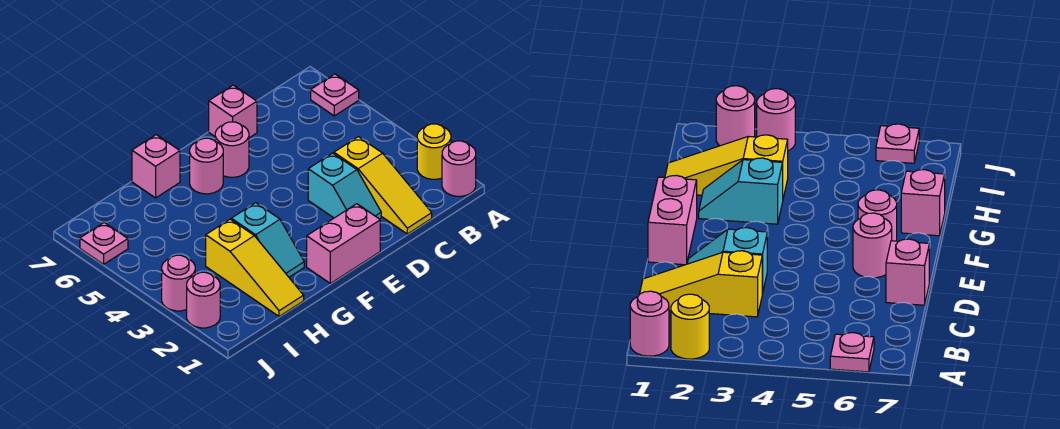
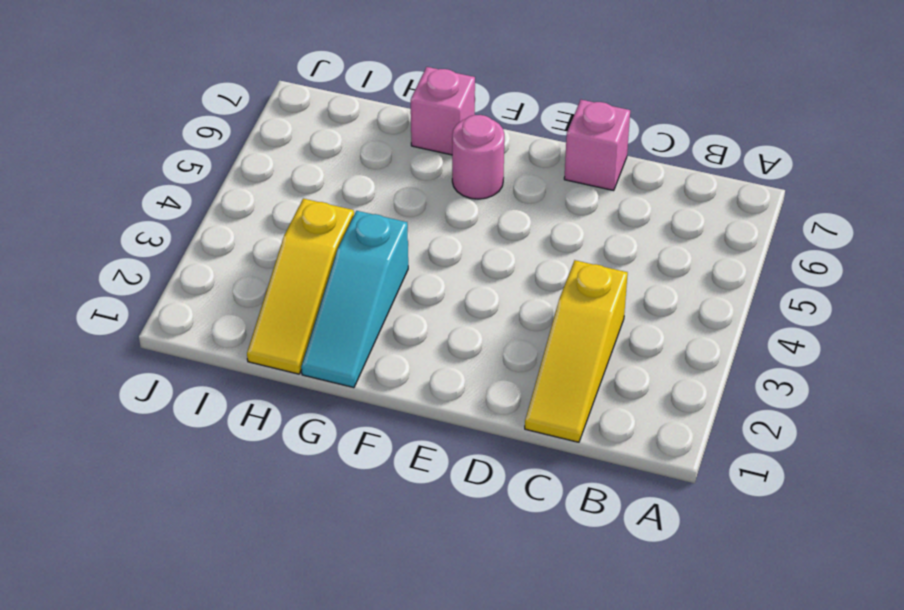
cyan 1x3 slope [301,211,408,388] -> cyan 1x2 slope [231,203,304,277]
none -> pink 1x1 round brick [442,141,476,196]
none -> yellow 1x1 round brick [417,124,451,179]
none -> pink 1x1 plate [311,74,359,116]

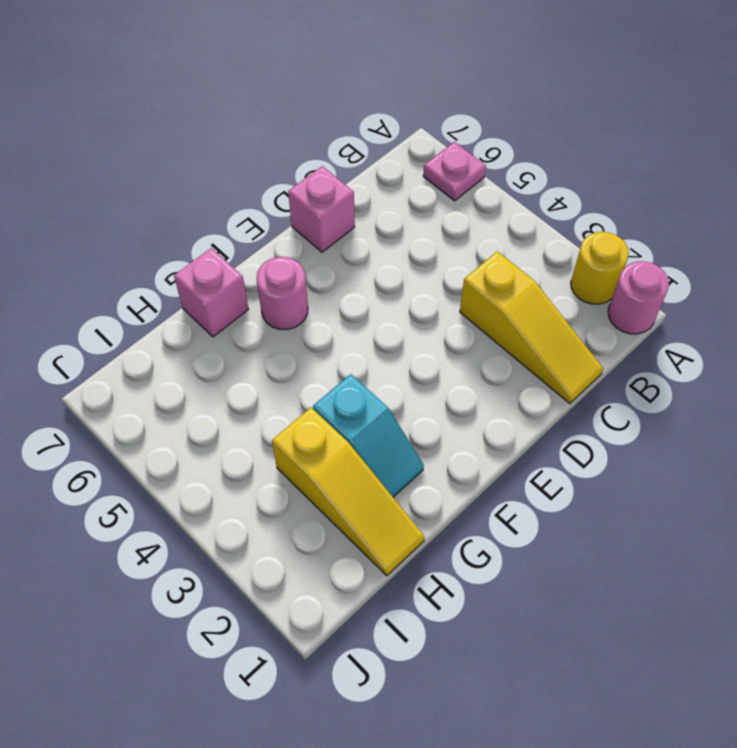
none -> cyan 1x2 slope [308,153,381,219]
none -> pink 1x2 brick [307,204,380,283]
none -> pink 1x1 round brick [215,122,249,177]

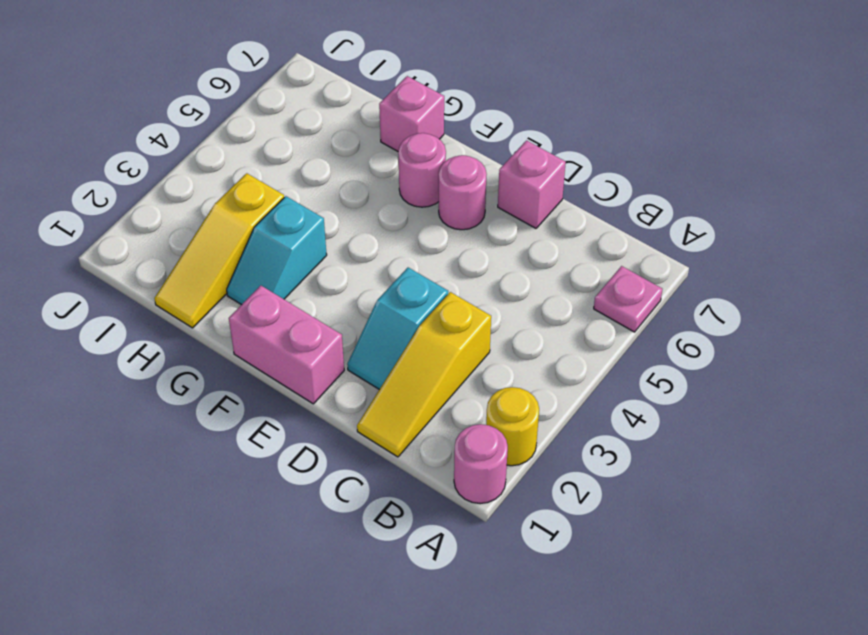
none -> pink 1x1 round brick [187,272,220,328]
none -> pink 1x1 round brick [162,255,195,311]
none -> pink 1x1 plate [80,223,128,264]

